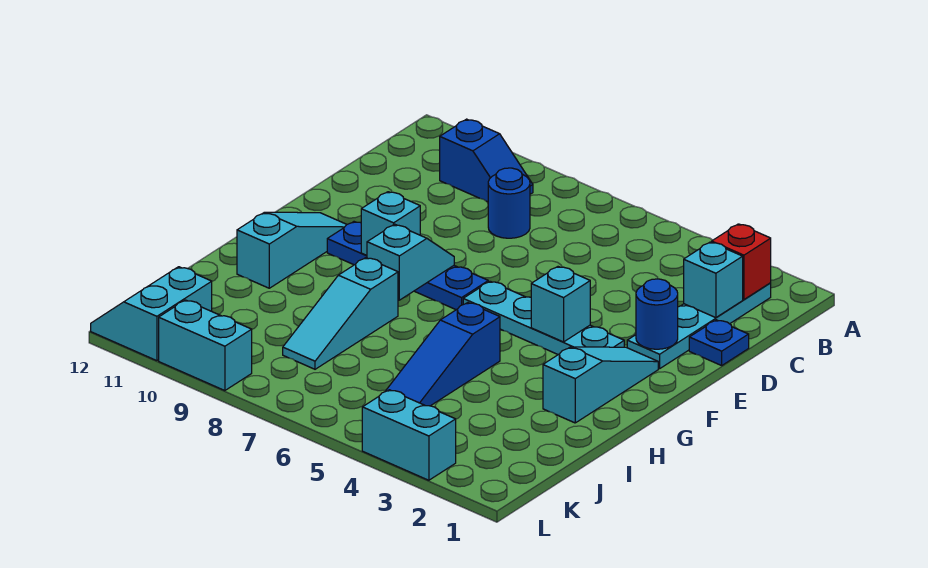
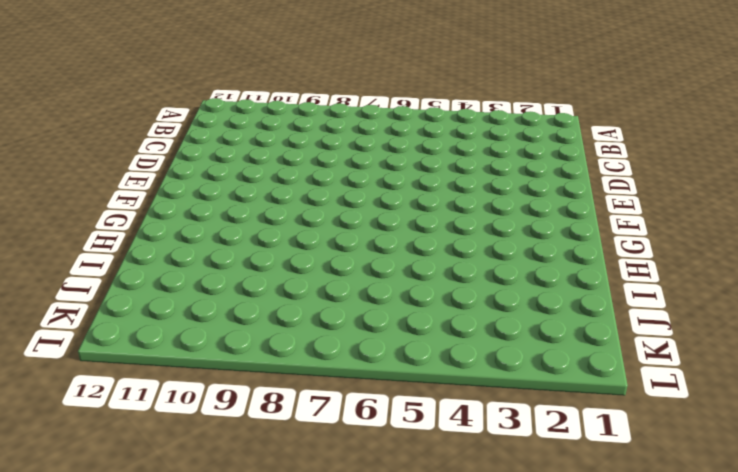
none -> cyan 1x4 plate [627,283,771,369]
none -> blue 1x2 slope [440,119,533,202]
none -> blue 1x1 round brick [488,168,530,238]

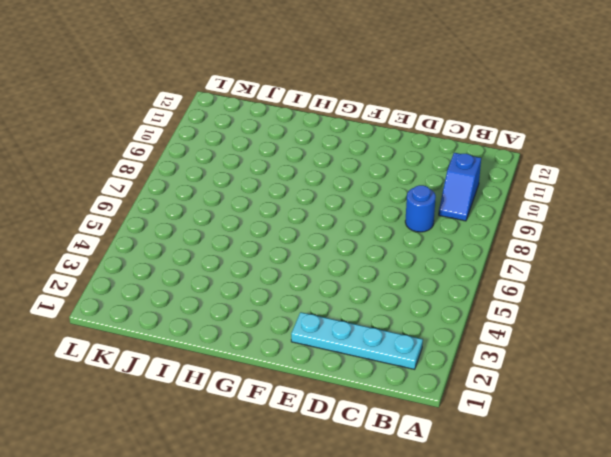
none -> blue 1x1 plate [689,320,749,365]
none -> cyan 1x3 slope [543,347,658,423]
none -> cyan 1x4 plate [463,281,624,355]

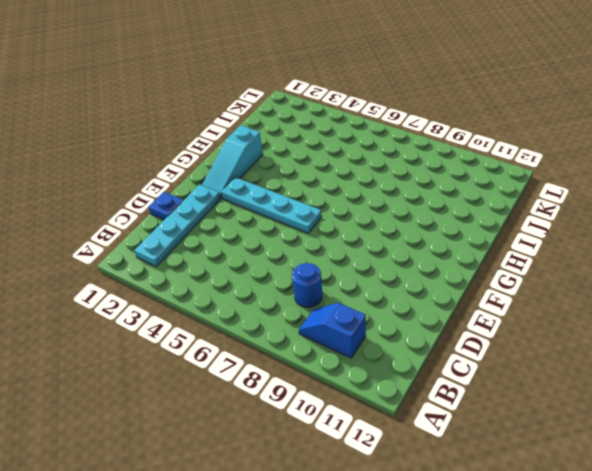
none -> blue 1x4 plate [327,222,488,310]
none -> cyan 1x3 slope [237,212,347,288]
none -> blue 1x3 slope [385,303,500,406]

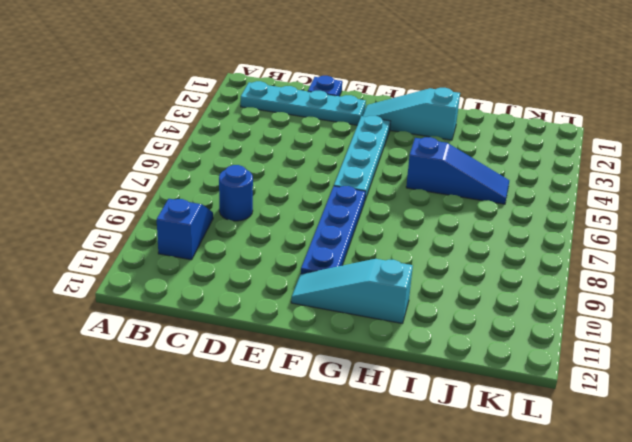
none -> cyan 1x3 slope [283,258,398,369]
none -> cyan 2x2 slope [91,267,212,361]
none -> cyan 1x2 brick [362,390,456,480]

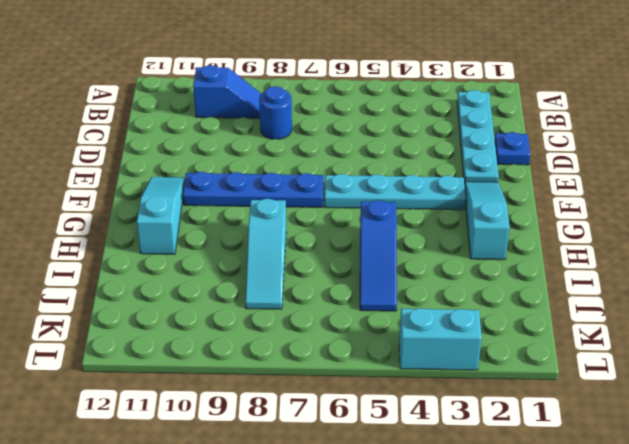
none -> cyan 2x2 slope [91,267,212,361]
none -> cyan 1x2 brick [159,300,252,391]
none -> red 1x1 brick [712,224,771,299]

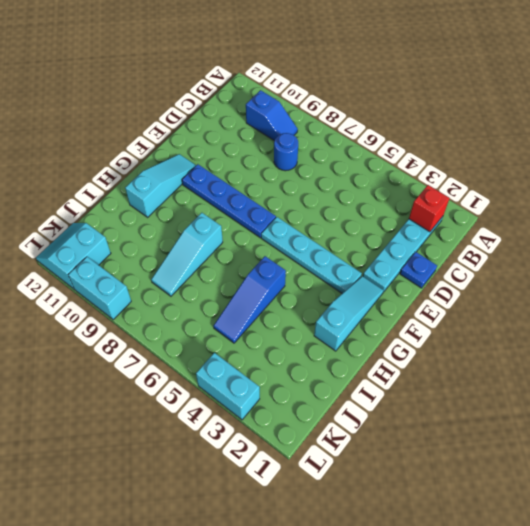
none -> cyan 1x1 brick [684,242,743,318]
none -> blue 1x1 round brick [636,279,678,349]
none -> cyan 1x1 brick [531,267,590,342]

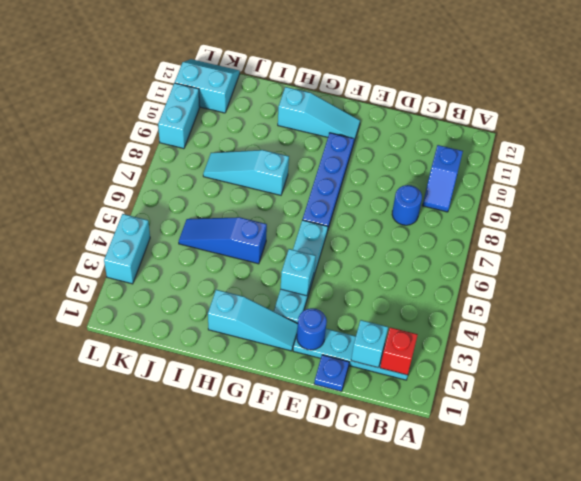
none -> cyan 1x2 slope [367,224,454,300]
none -> cyan 1x1 brick [361,192,420,256]

